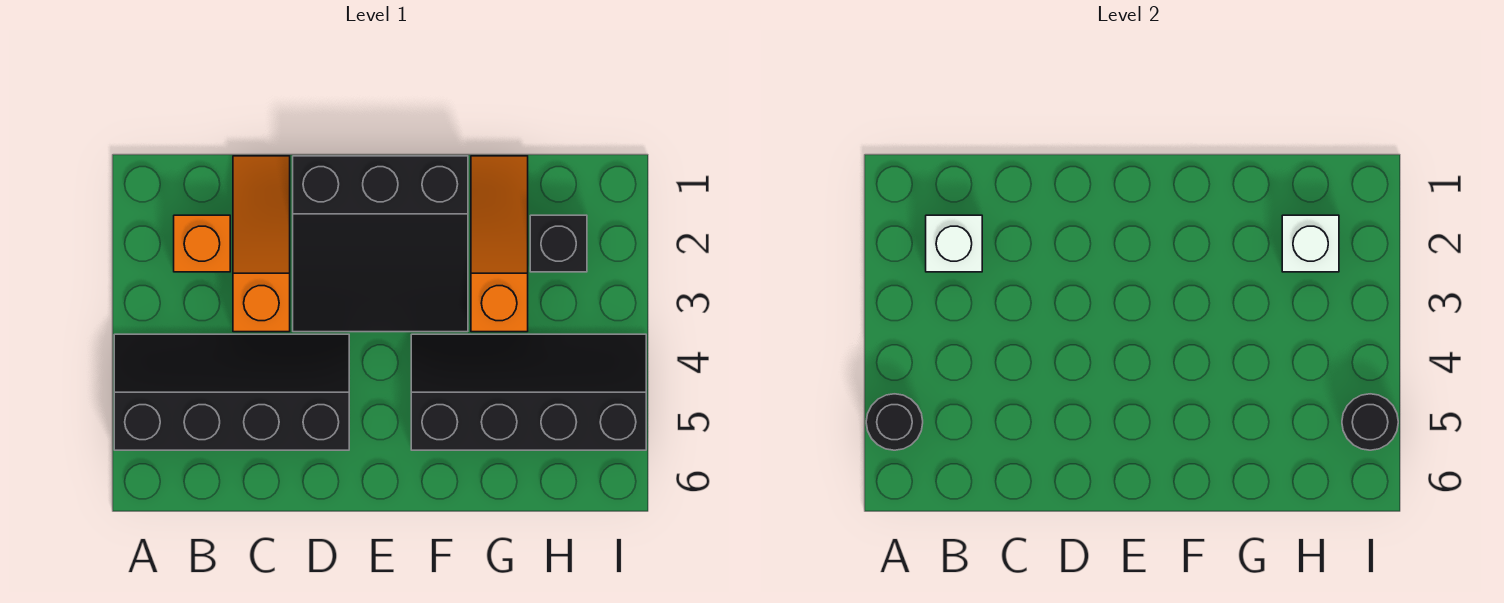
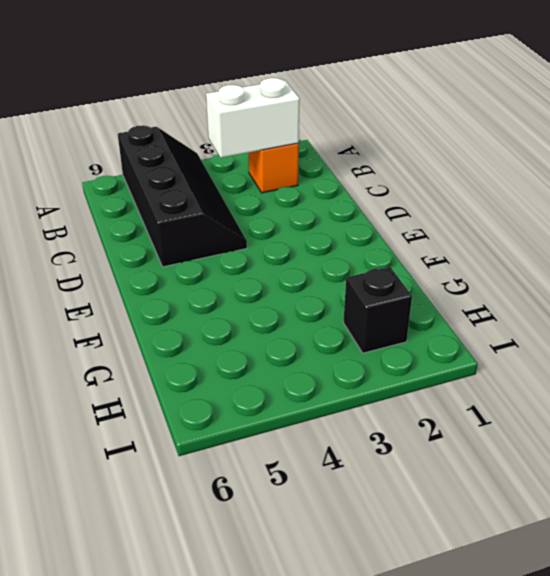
white 1x2 brick [206,78,300,158] -> white 1x1 brick [926,215,982,272]
none -> orange 1x3 slope [233,156,290,332]
none -> black 3x3 slope [293,156,468,332]

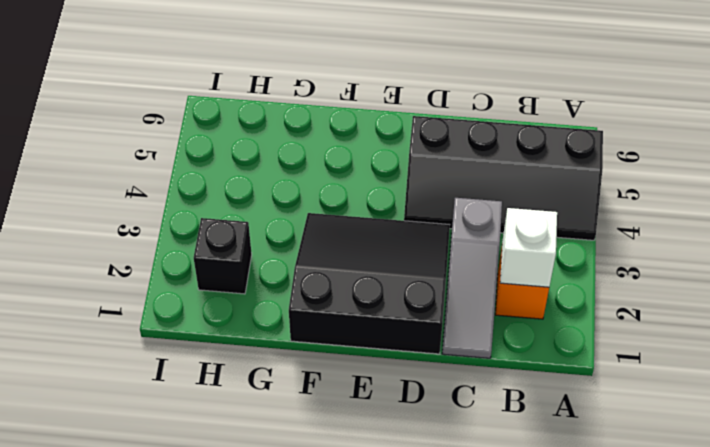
grey 1x3 slope [442,198,502,358] -> orange 1x3 slope [233,156,290,332]
none -> black 2x4 slope [411,334,646,450]
none -> orange 1x3 slope [471,156,528,332]

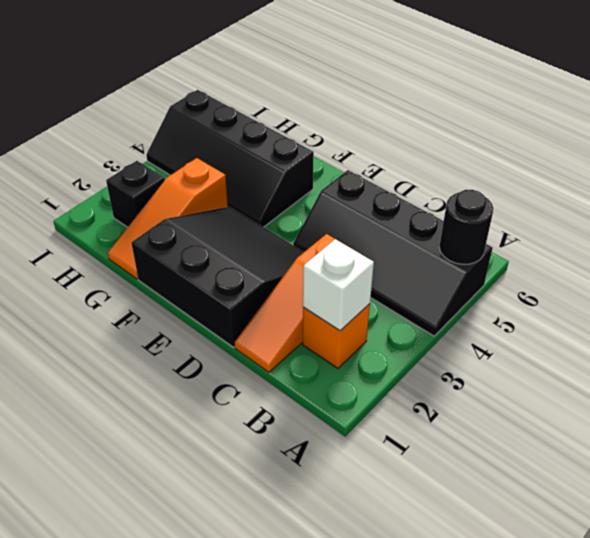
none -> white 1x1 brick [1282,215,1339,272]
none -> black 1x1 round brick [1342,394,1398,450]

